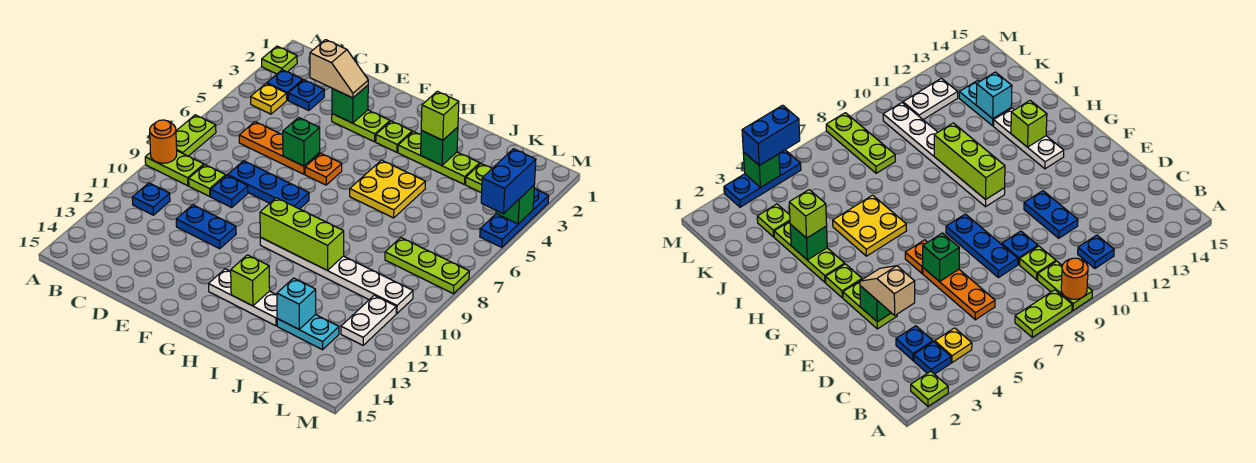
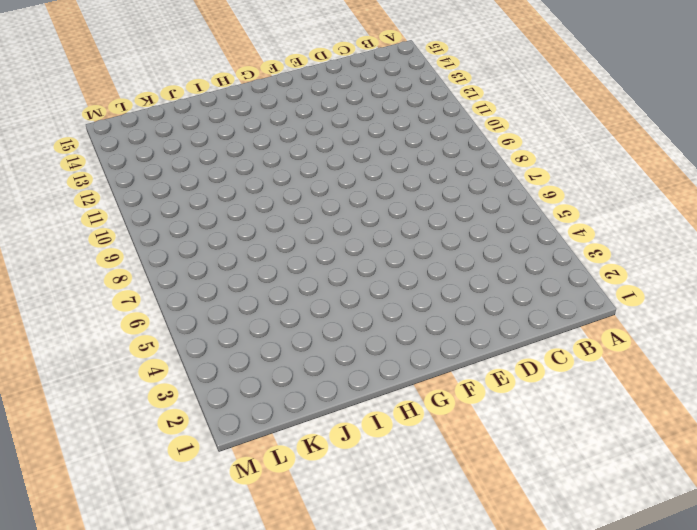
none -> lime 1x1 plate [262,46,297,74]
none -> lime 1x2 plate [176,115,216,156]
none -> lime 1x2 plate [145,151,204,186]
none -> blue 1x1 plate [267,70,303,100]

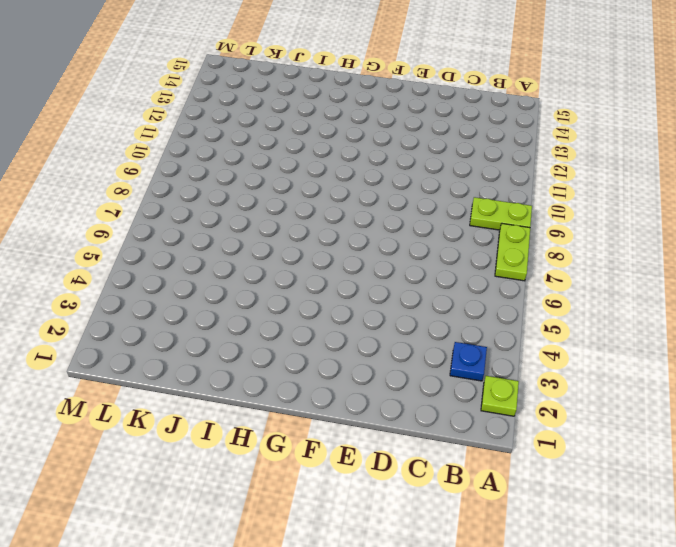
none -> yellow 1x1 plate [251,83,287,114]
none -> blue 1x1 plate [132,183,170,215]
none -> blue 1x1 plate [288,80,324,111]
none -> orange 1x3 plate [239,122,320,174]

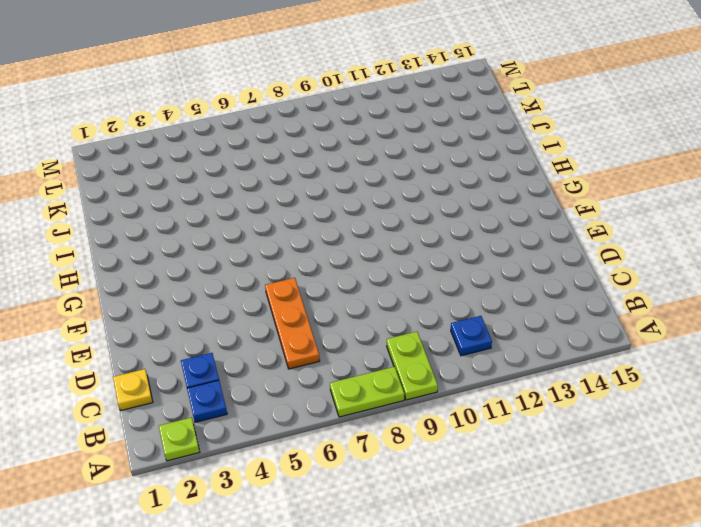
yellow 1x1 plate [113,369,153,410] -> yellow 1x1 plate moved to [251,83,287,114]
none -> lime 1x1 plate [189,165,226,196]
none -> blue 1x3 plate [228,161,309,209]
none -> blue 1x1 plate [211,175,248,207]
none -> blue 1x2 plate [176,205,236,249]

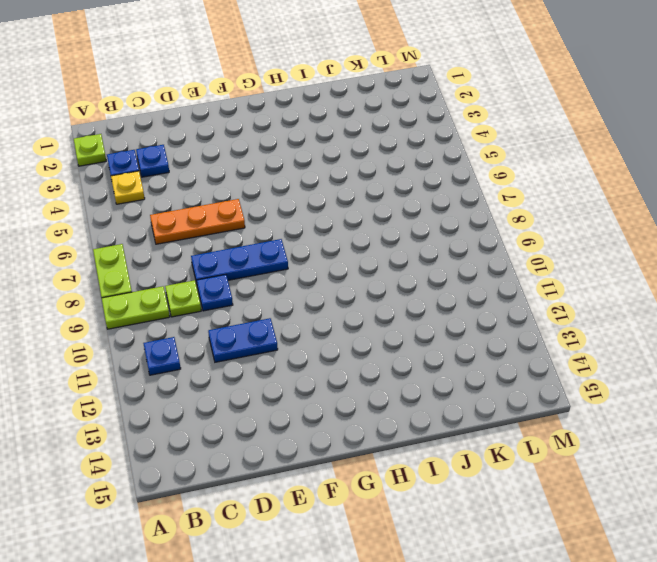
none -> lime 1x2 plate [332,110,390,142]
none -> orange 1x1 plate [305,153,342,185]
none -> lime 1x1 plate [376,121,412,152]
none -> white 1x6 plate [260,237,413,313]

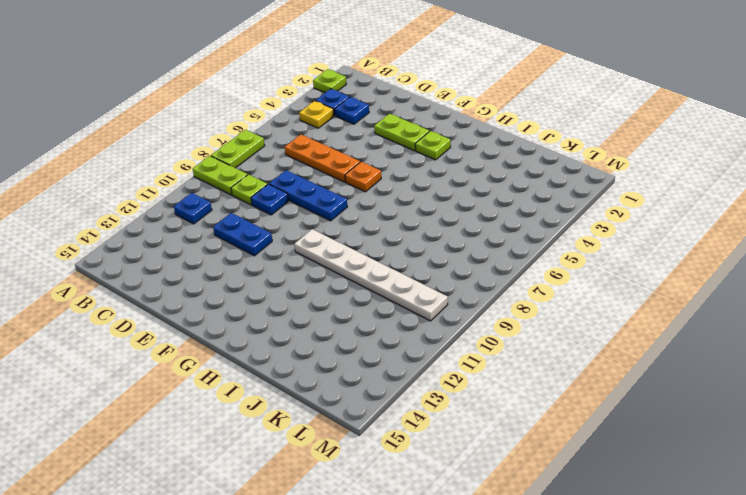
none -> white 1x3 plate [209,269,277,326]
none -> lime 1x3 plate [398,132,480,184]
none -> yellow 2x2 plate [350,160,425,218]
none -> cyan 1x2 plate [277,315,339,350]

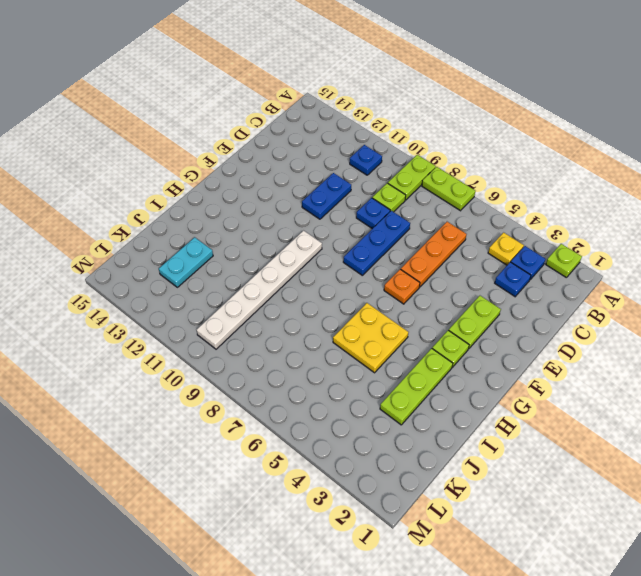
none -> white 1x3 plate [209,269,277,326]
none -> lime 1x1 plate [466,164,492,193]
none -> lime 1x3 plate [385,238,469,294]
none -> white 1x2 plate [341,295,396,345]

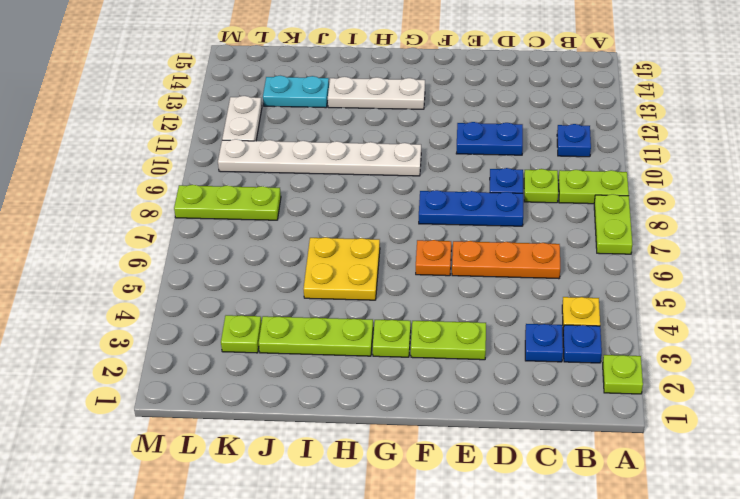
none -> blue 1x3 plate [480,188,549,247]
none -> orange 1x1 round brick [150,120,177,163]
none -> green 1x1 brick [332,85,368,123]
none -> green 1x1 brick [283,118,320,166]

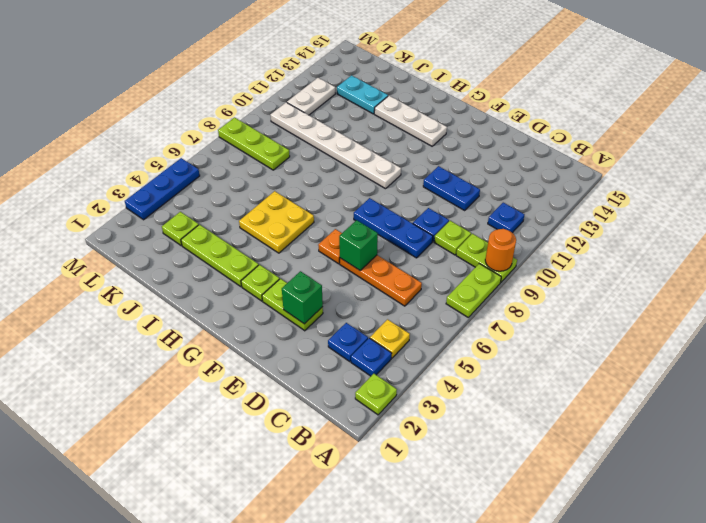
none -> lime 1x3 brick [260,198,344,271]
none -> lime 1x1 brick [231,255,270,306]
none -> green 1x1 brick [421,127,458,165]
none -> cyan 1x1 brick [277,278,316,329]

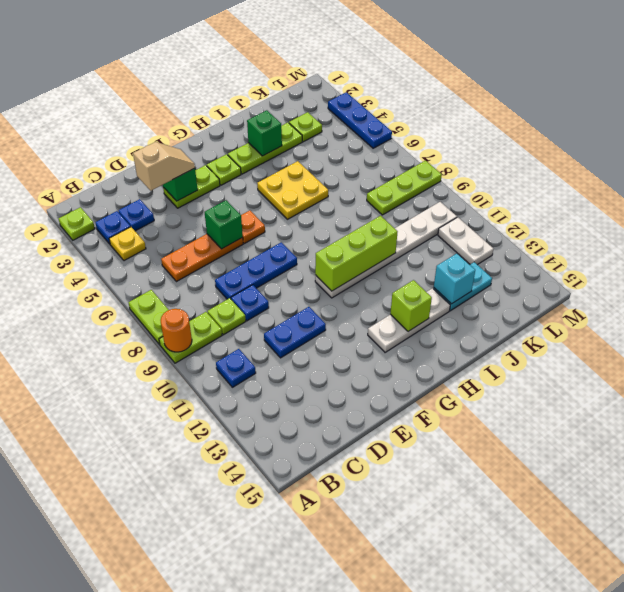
none -> green 1x1 brick [496,185,534,224]
none -> lime 1x1 brick [421,91,459,140]
none -> blue 1x2 brick [481,149,536,214]

